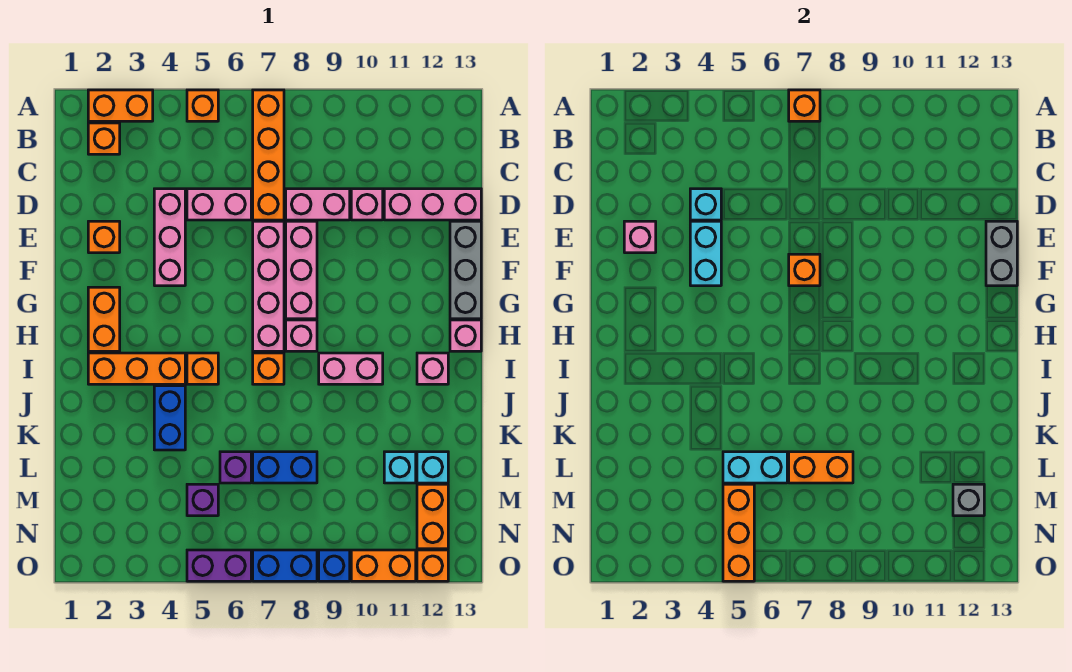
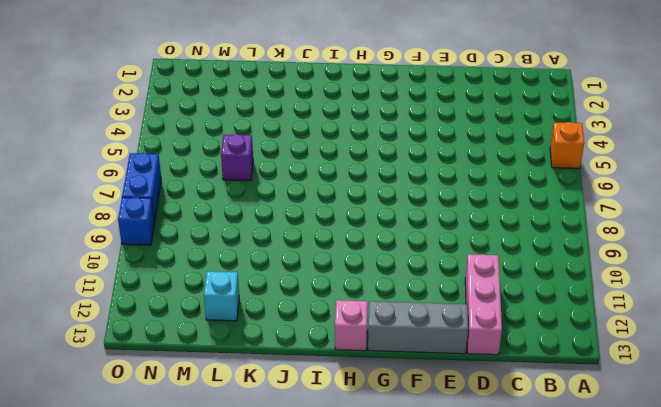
none -> orange 1x2 brick [88,90,153,121]
none -> orange 1x4 brick [253,90,284,220]
none -> orange 1x1 brick [88,123,120,154]
none -> pink 1x3 brick [154,189,185,286]

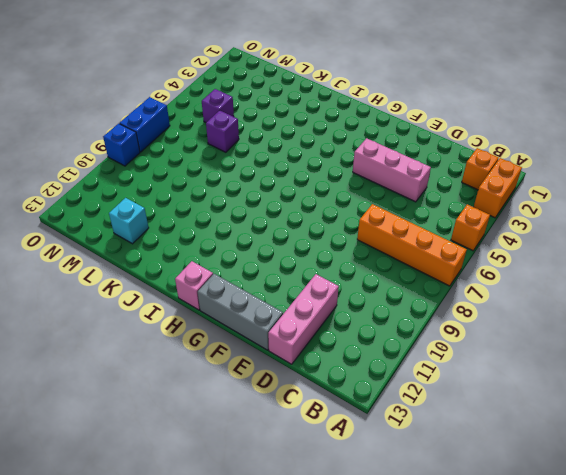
none -> pink 1x2 brick [187,189,251,220]
none -> pink 1x2 brick [286,189,350,220]
none -> pink 1x1 brick [351,189,383,220]
none -> orange 1x1 brick [88,221,120,253]

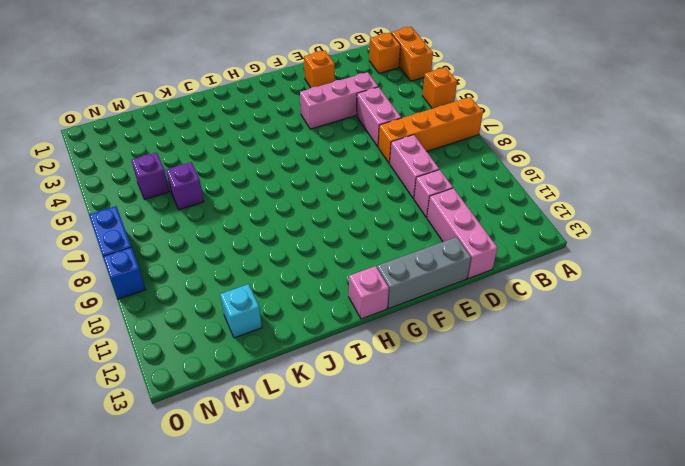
none -> pink 1x4 brick [253,221,284,351]
none -> pink 1x3 brick [286,221,317,319]
none -> orange 1x2 brick [88,287,120,351]
none -> pink 1x1 brick [286,320,317,351]

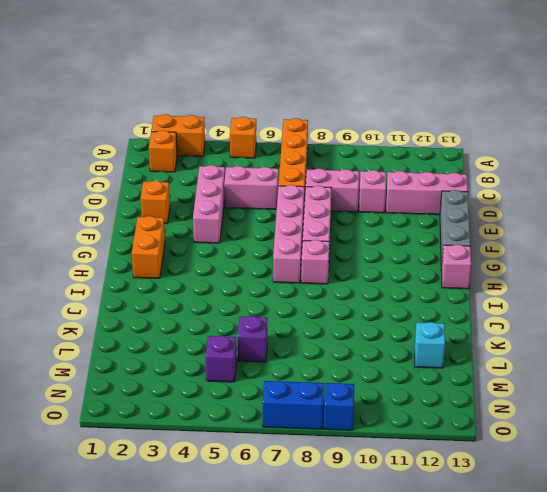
none -> orange 1x3 brick [88,353,185,384]
none -> orange 1x1 brick [187,353,218,384]
none -> orange 1x1 brick [253,353,284,384]
none -> pink 1x2 brick [319,353,383,384]

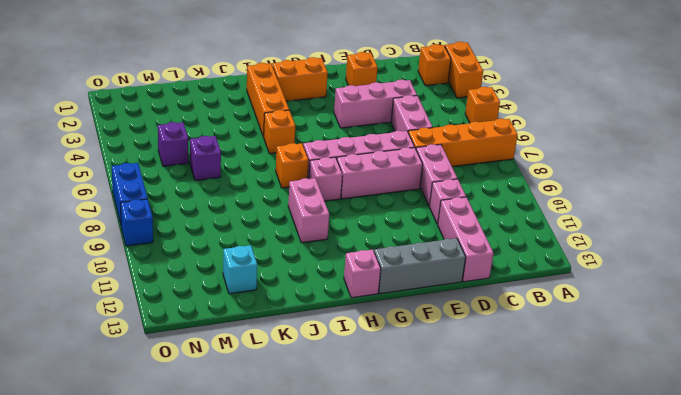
none -> pink 1x1 brick [417,353,448,384]
none -> blue 1x2 brick [154,386,185,450]
none -> blue 1x2 brick [253,452,317,483]
none -> cyan 1x1 brick [384,452,416,483]

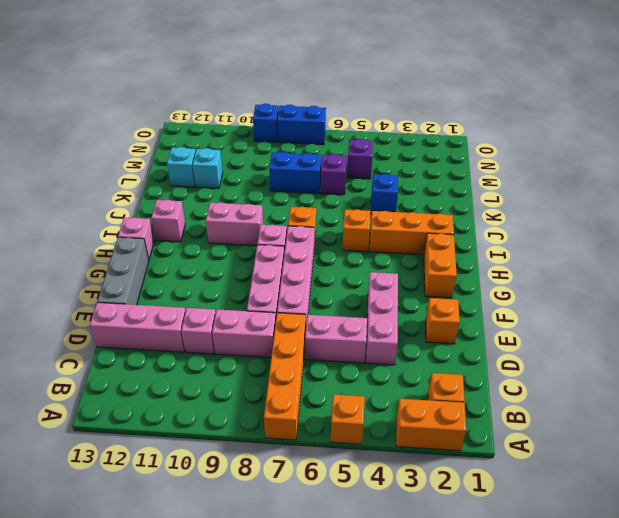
blue 1x1 brick [371,174,398,214] -> blue 1x2 brick [154,386,185,450]
none -> orange 1x2 brick [417,484,448,549]
none -> purple 1x2 brick [187,550,251,581]
none -> orange 1x2 brick [351,550,416,581]
none -> orange 1x1 brick [417,550,448,581]

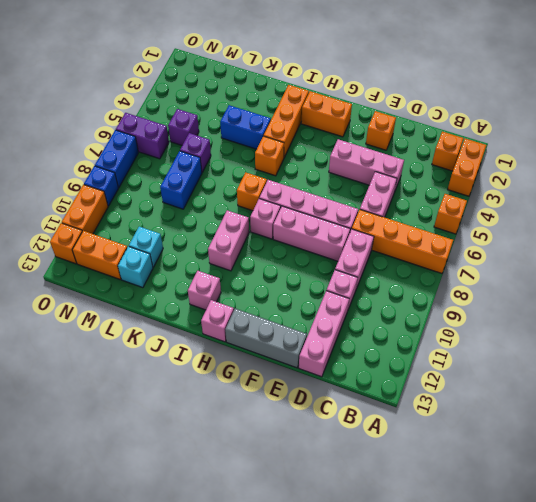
purple 1x2 brick [116,113,169,159] -> purple 1x2 brick turned to [187,550,251,581]
none -> orange 1x1 brick [789,90,820,121]
none -> cyan 1x1 brick [690,189,721,220]
none -> pink 1x1 brick [624,221,656,253]
none -> cyan 1x2 brick [690,221,721,286]

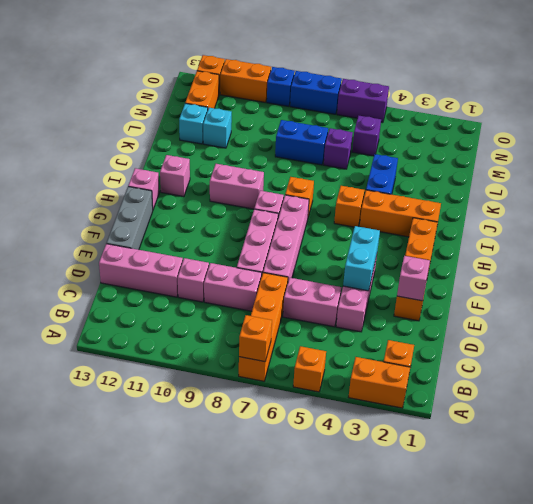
none -> cyan 1x1 brick [690,189,721,220]
none -> grey 1x2 brick [986,221,1017,286]
none -> orange 1x1 brick [789,254,820,286]
none -> cyan 1x2 brick [723,452,787,483]

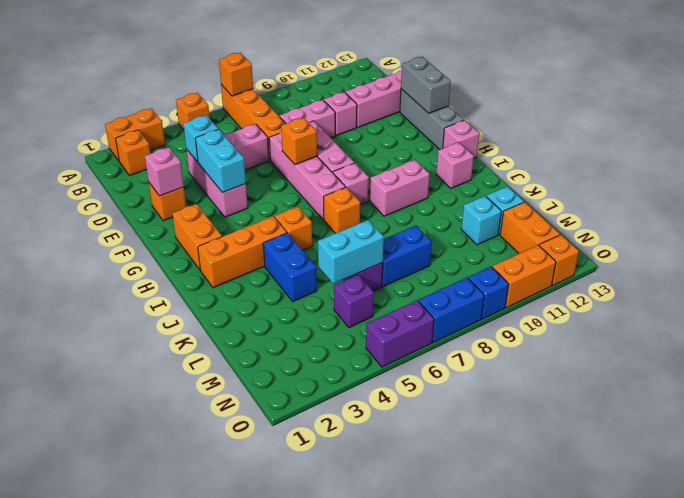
none -> orange 1x2 brick [789,452,853,483]
none -> orange 1x3 brick [723,484,754,581]
none -> grey 1x1 brick [953,484,984,516]

